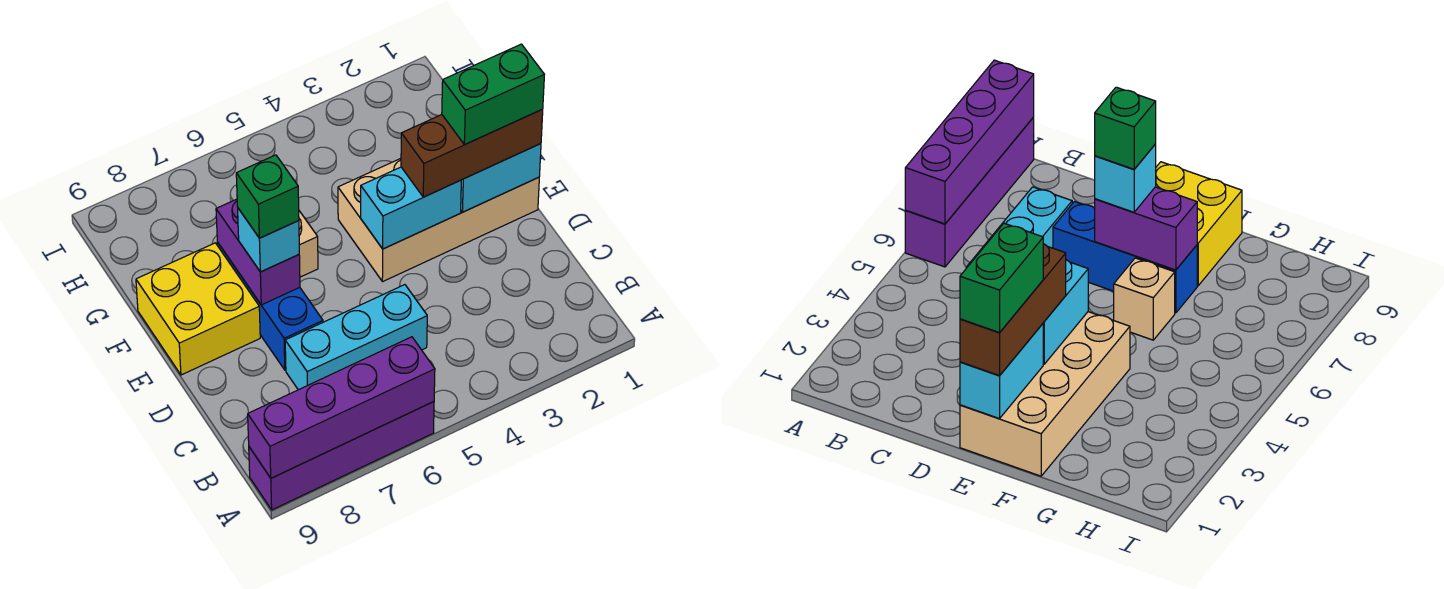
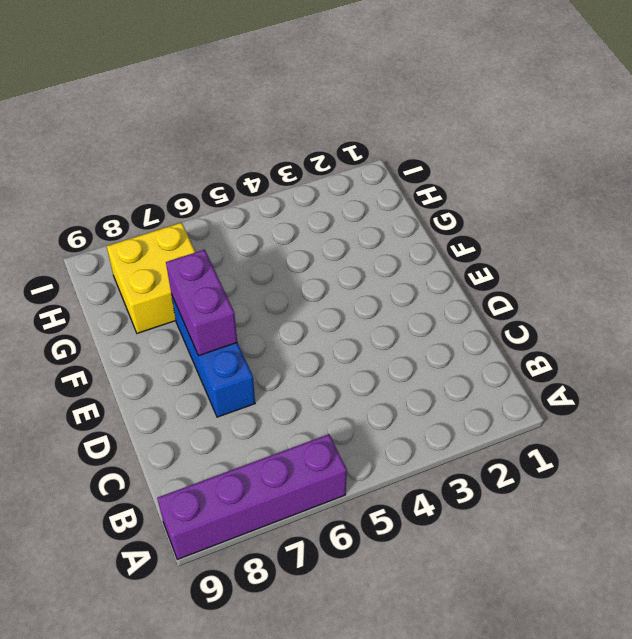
yellow 2x2 brick [107,223,195,333] -> yellow 2x2 brick moved to [136,243,260,375]
none -> cyan 1x3 brick [285,285,427,390]
none -> tan 2x4 brick [338,158,539,282]
none -> tan 1x1 brick [299,211,318,277]

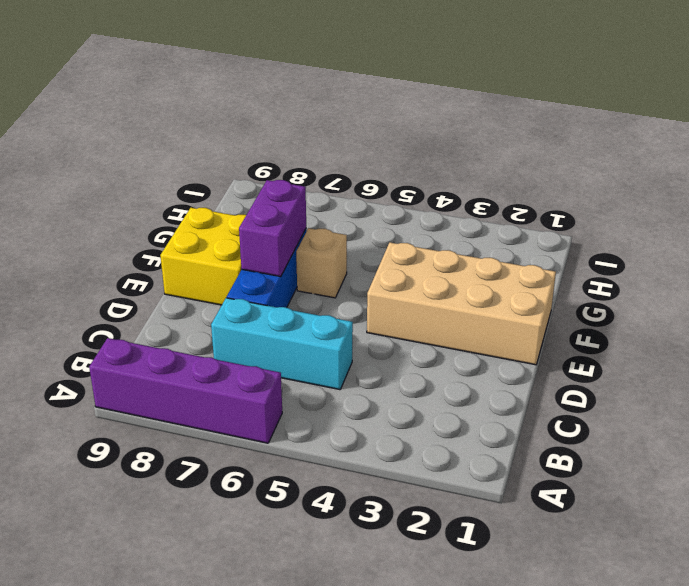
none -> purple 1x4 brick [248,337,435,478]
none -> cyan 1x2 brick [461,144,541,212]
none -> cyan 1x2 brick [361,167,461,249]

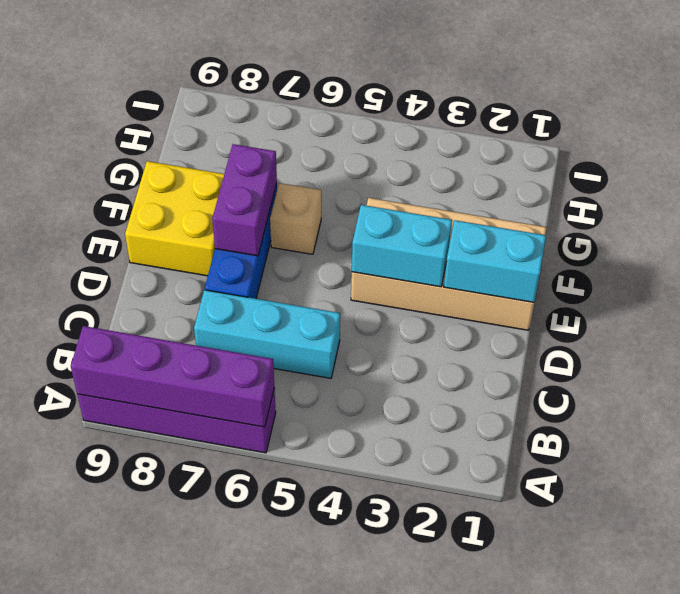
none -> brown 1x3 brick [401,109,543,197]
none -> cyan 1x1 brick [238,208,299,272]
none -> green 1x2 brick [442,44,544,145]

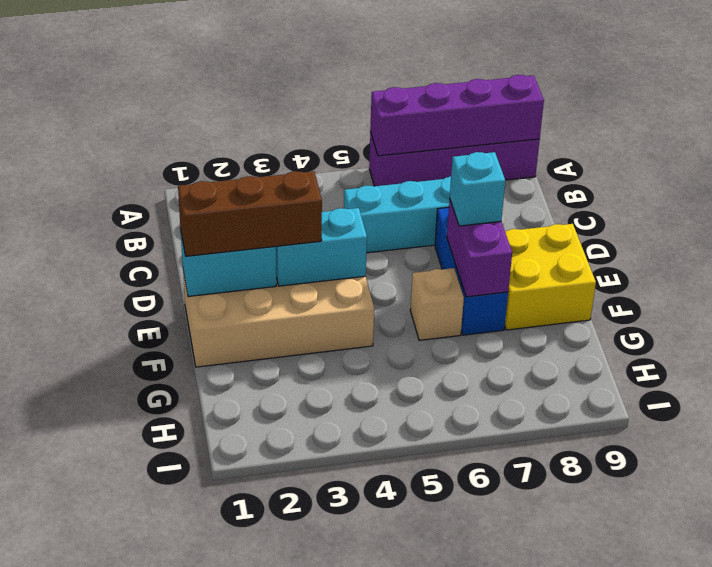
none -> green 1x2 brick [442,44,544,145]
none -> green 1x1 brick [236,155,299,238]

